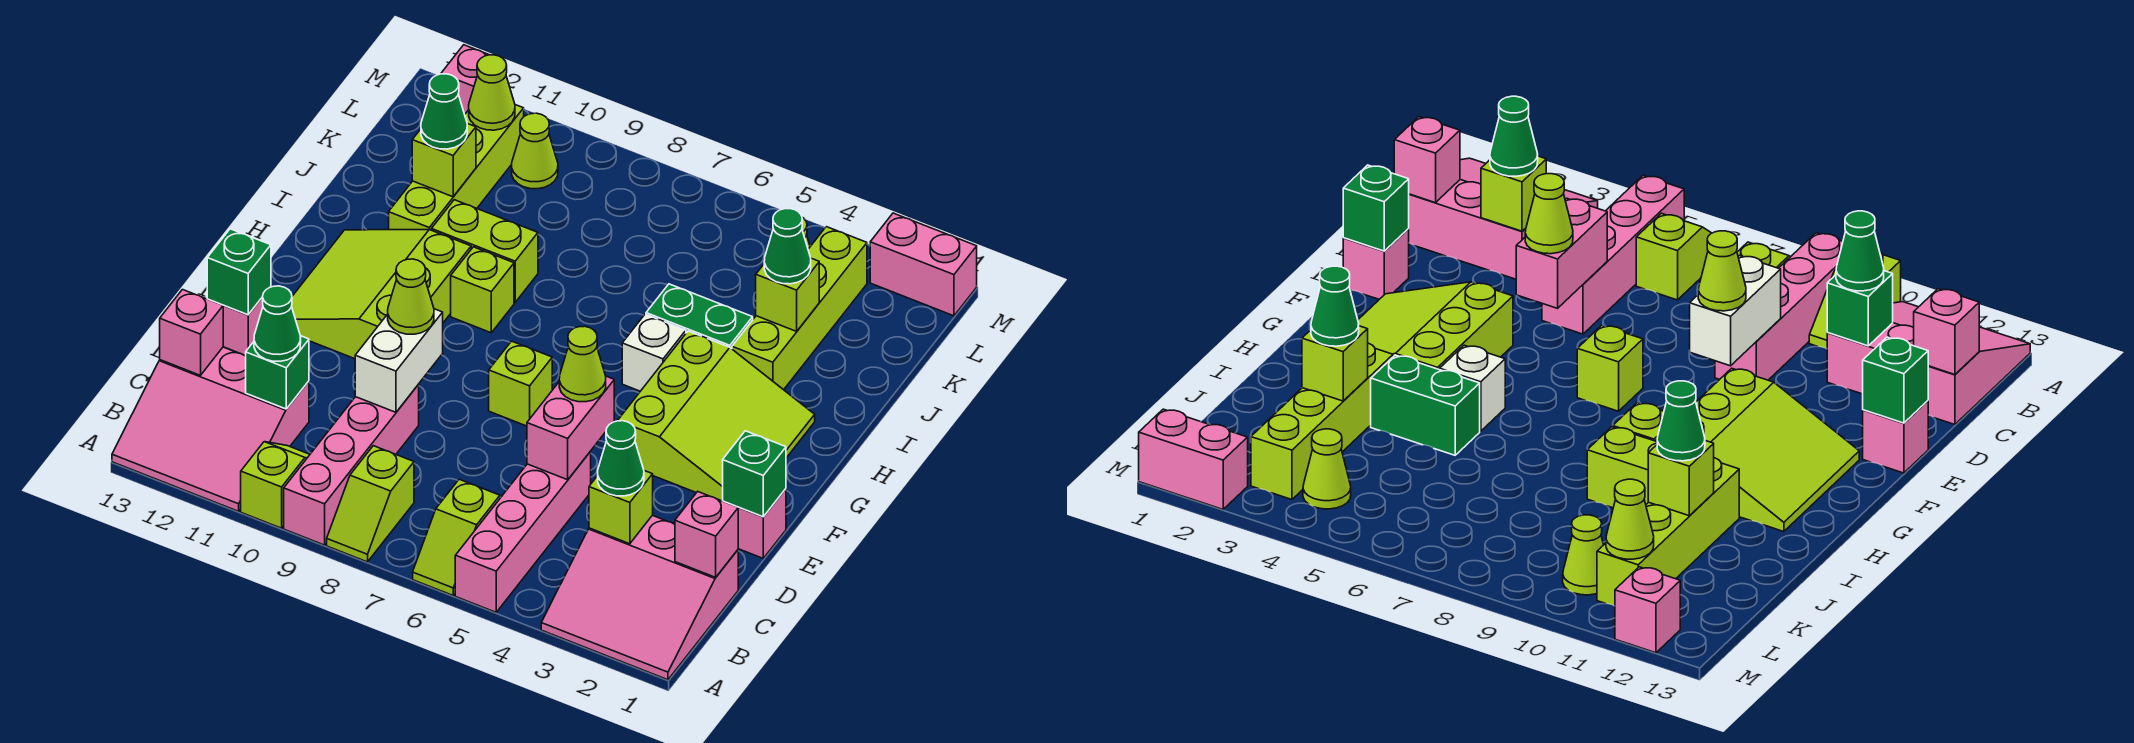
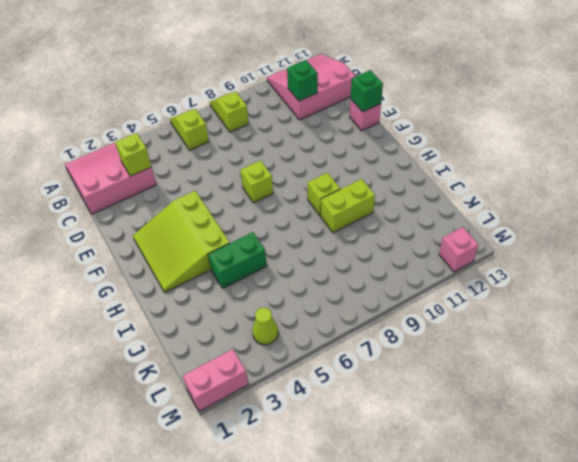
none -> pink 1x4 brick [455,452,591,612]
none -> pink 1x4 brick [284,385,419,545]
none -> lime 1x2 slope [241,442,310,528]
none -> pink 1x1 brick [738,489,786,558]

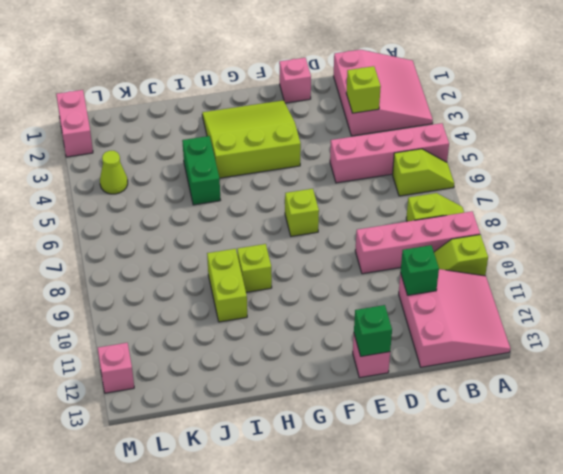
none -> lime 3x3 slope [292,230,471,359]
none -> white 1x1 brick [622,314,686,391]
none -> lime 1x4 brick [732,227,867,390]
none -> lime 1x4 brick [389,105,524,230]

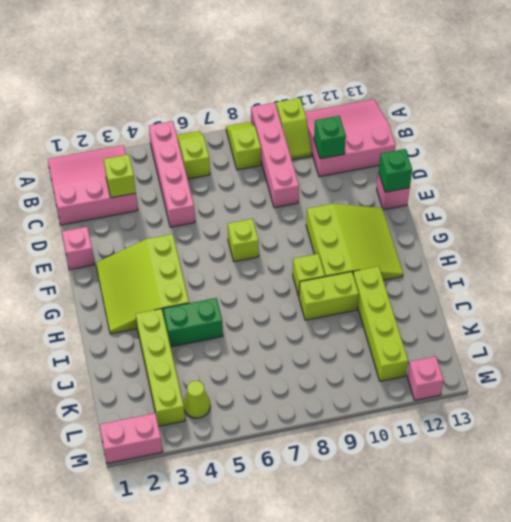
none -> white 1x1 brick [622,314,686,391]
none -> lime 1x1 cone [512,113,558,189]
none -> pink 1x1 brick [675,492,738,577]
none -> pink 1x1 brick [160,290,223,375]

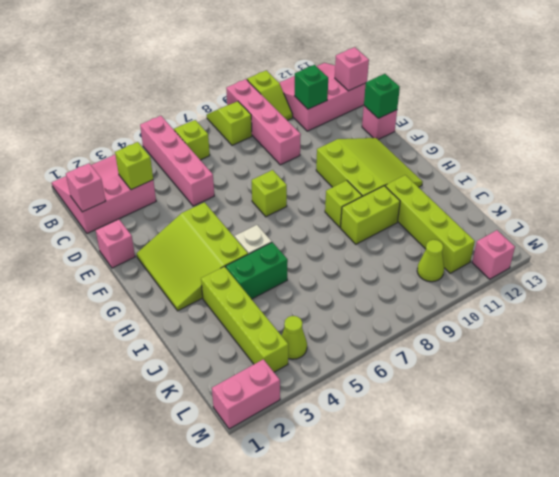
none -> pink 1x2 brick [527,376,614,480]
none -> white 1x2 brick [355,309,443,412]
none -> green 1x1 brick [723,431,786,517]
none -> lime 1x1 brick [756,258,819,331]

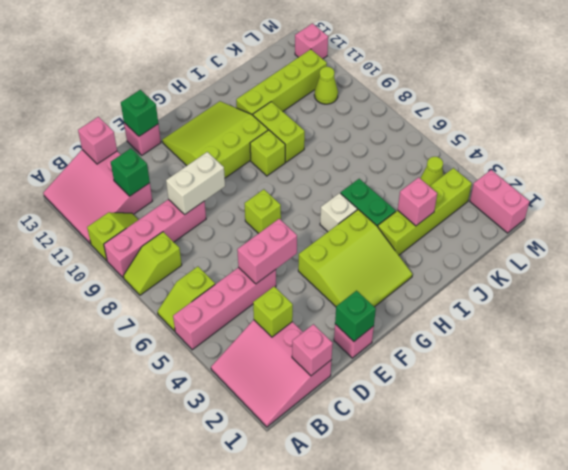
pink 1x1 brick [398,177,437,226] -> lime 1x1 brick [756,258,819,331]
none -> lime 1x1 brick [412,124,476,197]
none -> lime 1x1 cone [469,55,515,130]
none -> green 1x1 cone [598,421,644,496]
none -> green 1x1 cone [254,286,301,361]

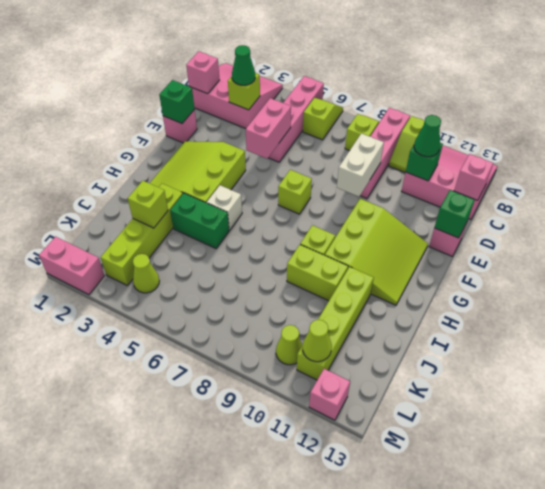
none -> lime 1x1 brick [412,124,476,197]
none -> lime 1x1 cone [559,326,606,402]
none -> lime 1x1 cone [388,259,434,334]
none -> green 1x1 cone [764,209,811,284]

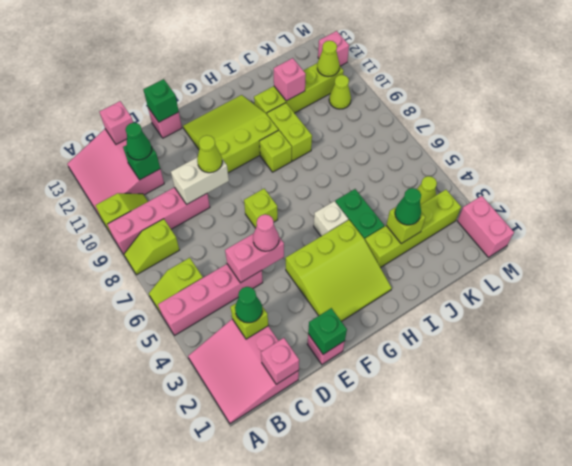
pink 1x1 cone [253,214,279,251] -> lime 1x1 cone [559,326,606,402]
pink 1x1 brick [274,58,306,101] -> lime 1x1 brick [412,124,476,197]
none -> green 1x1 cone [421,74,467,149]

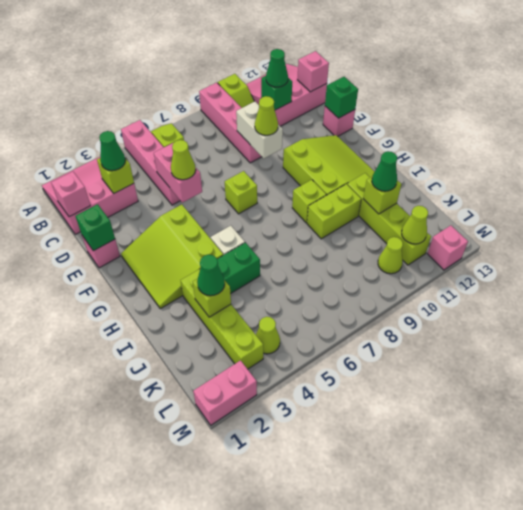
none -> lime 1x2 slope [327,446,414,562]

